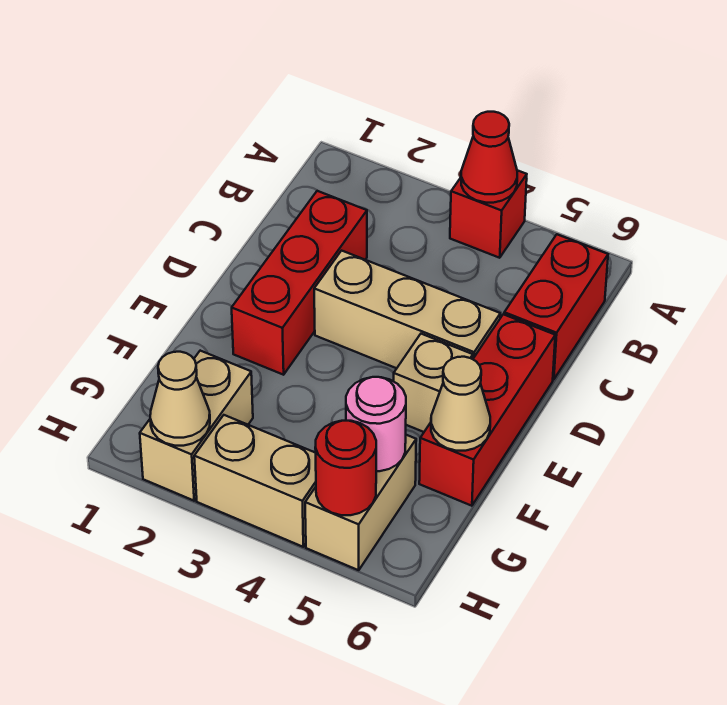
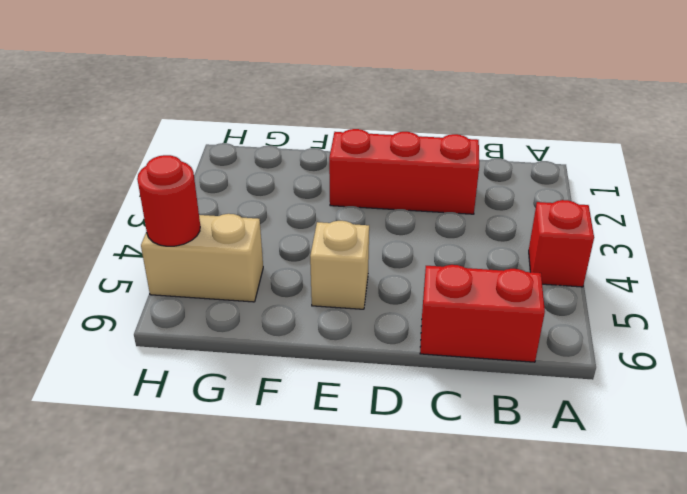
none -> tan 1x3 brick [314,251,500,368]
none -> red 1x3 brick [419,314,555,506]
none -> tan 1x2 brick [140,351,253,501]

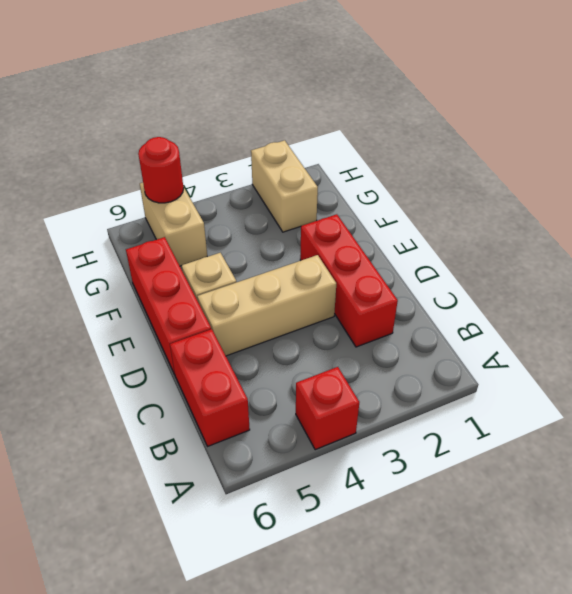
none -> tan 1x2 brick [194,415,316,547]
none -> red 1x1 cone [461,112,517,203]
none -> tan 1x1 cone [431,357,490,451]

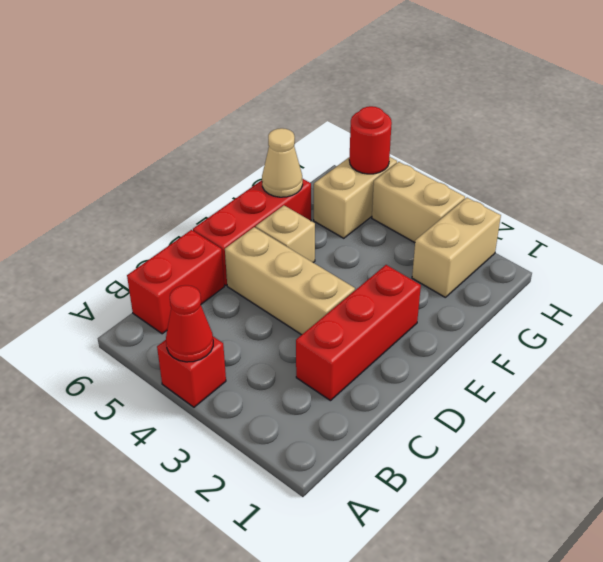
none -> pink 1x1 round brick [346,377,406,471]
none -> tan 1x1 cone [150,352,210,446]

